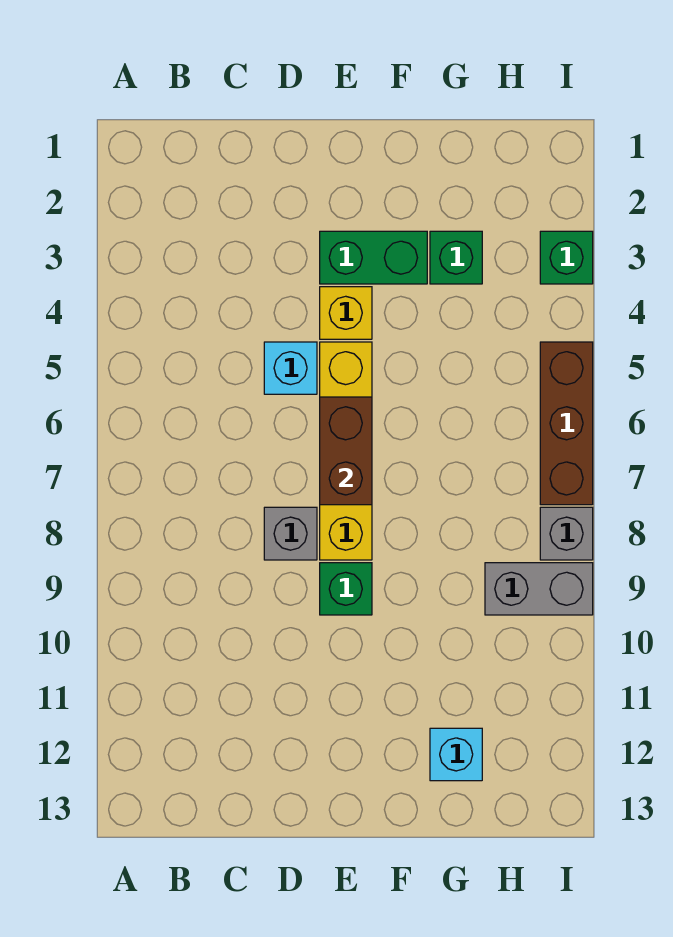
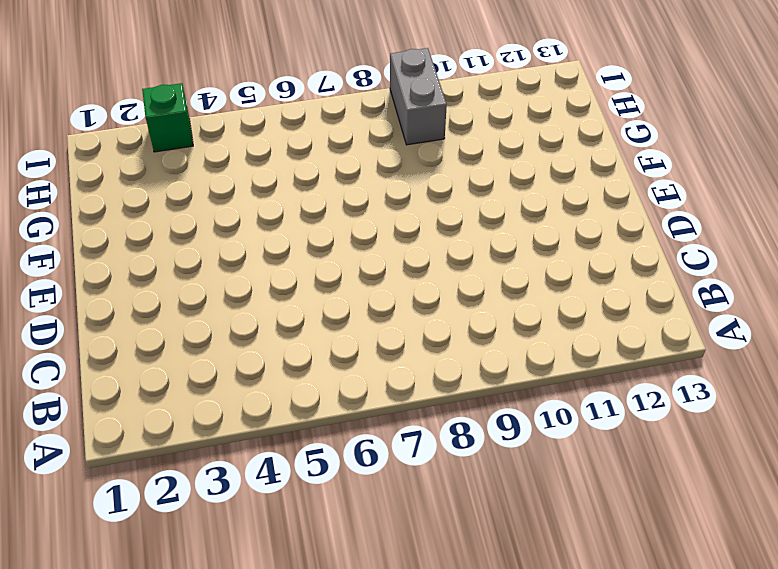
none -> cyan 1x1 brick [264,342,317,394]
none -> grey 1x1 brick [264,507,317,560]
none -> green 1x2 brick [320,231,427,284]

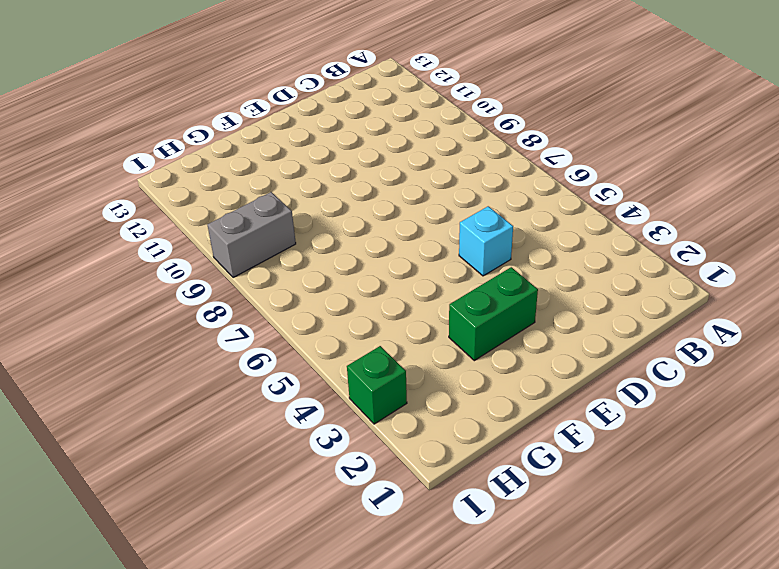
none -> grey 1x1 brick [264,507,317,560]
none -> yellow 1x1 brick [320,287,372,339]
none -> yellow 1x4 brick [320,342,372,560]

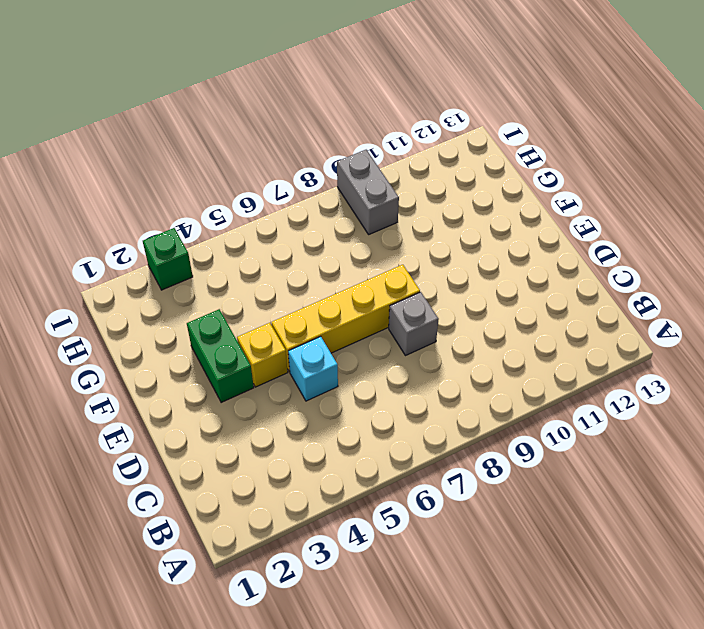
none -> green 1x1 brick [320,563,372,615]
none -> green 1x1 brick [430,231,482,284]
none -> cyan 1x1 brick [430,728,482,781]

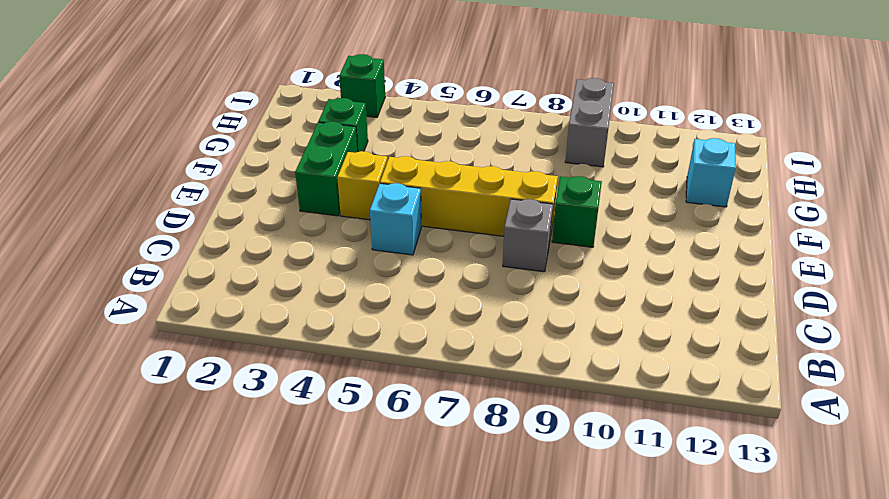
none -> brown 1x3 brick [540,342,593,505]
none -> grey 1x1 brick [540,507,593,560]
none -> brown 1x2 brick [320,397,372,505]

